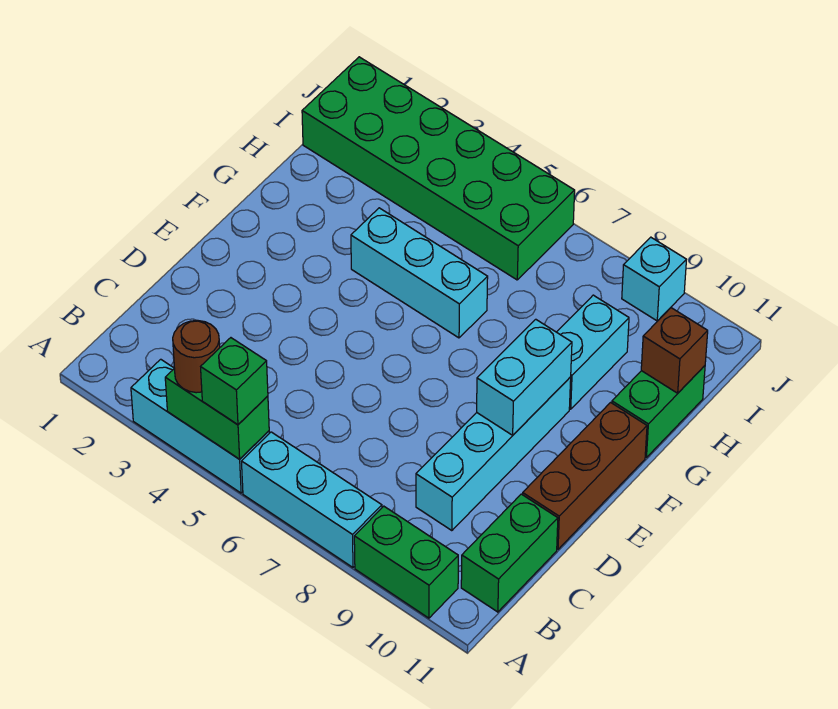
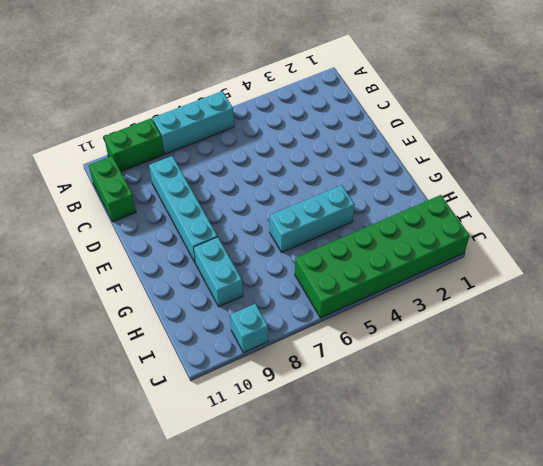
none -> cyan 1x3 brick [131,359,269,493]
none -> brown 1x3 brick [523,403,647,549]
none -> green 1x2 brick [612,366,705,457]

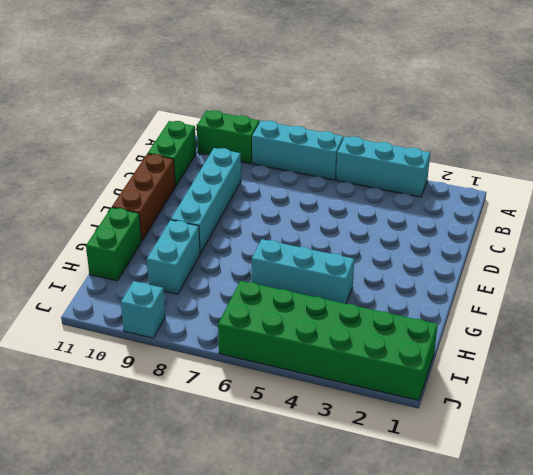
none -> green 1x2 brick [165,368,269,459]
none -> cyan 1x2 brick [477,319,572,435]
none -> brown 1x1 brick [641,308,708,393]

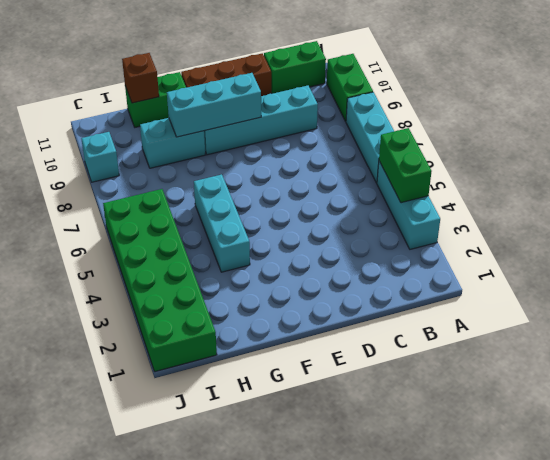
cyan 1x3 brick [167,73,261,137] -> cyan 1x2 brick [477,319,572,435]
none -> brown 1x1 round brick [173,320,220,393]
none -> green 1x1 brick [201,338,268,424]

